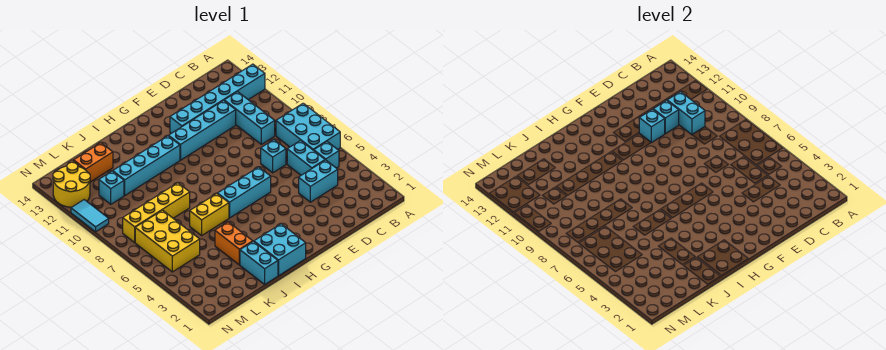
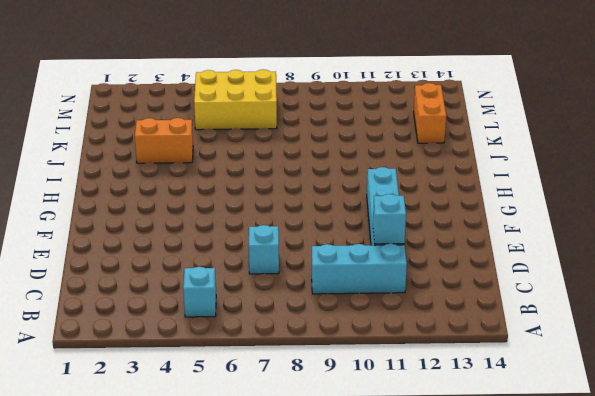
none -> cyan 2x3 brick [276,103,340,150]
none -> cyan 1x6 brick [170,64,265,133]
none -> cyan 1x2 brick [299,160,338,202]

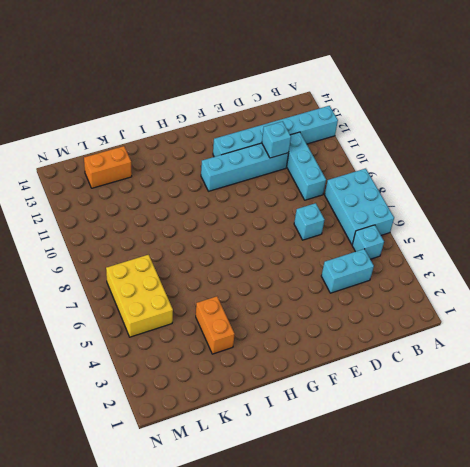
none -> cyan 1x2 brick [287,141,325,175]
none -> cyan 1x3 brick [218,167,271,218]
none -> cyan 2x2 brick [254,224,306,276]

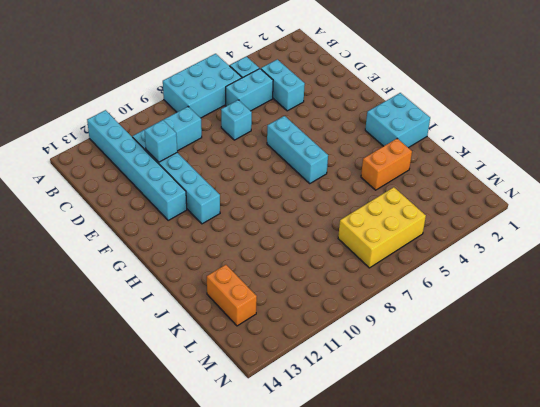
none -> cyan 1x4 brick [113,136,180,195]
none -> yellow 1x2 brick [190,194,229,235]
none -> cyan 1x2 brick [240,241,278,284]

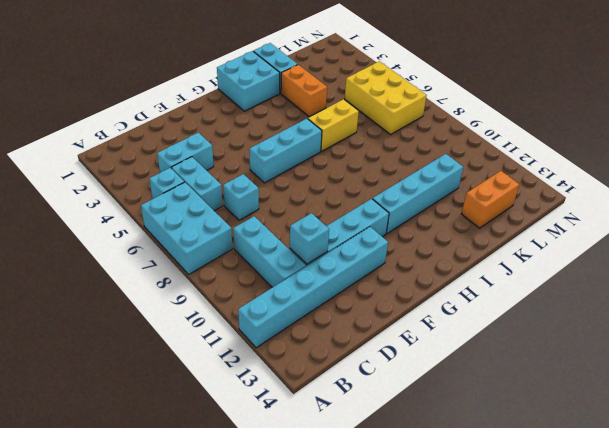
none -> yellow 1x4 brick [123,183,190,242]
none -> cyan 1x1 brick [99,171,124,204]
none -> yellow 2x2 round brick [53,162,90,207]

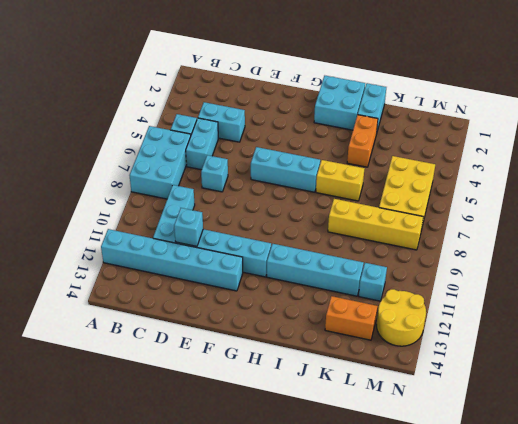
none -> cyan 1x2 tile [71,200,109,232]
none -> cyan 1x2 brick [667,92,705,135]
none -> cyan 1x1 brick [639,109,665,143]

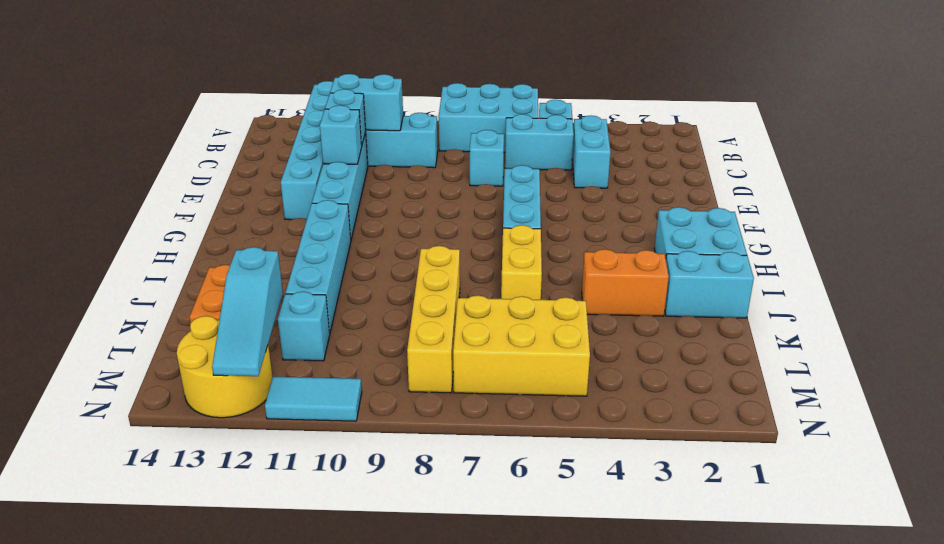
cyan 1x3 slope [212,247,283,376] -> none

